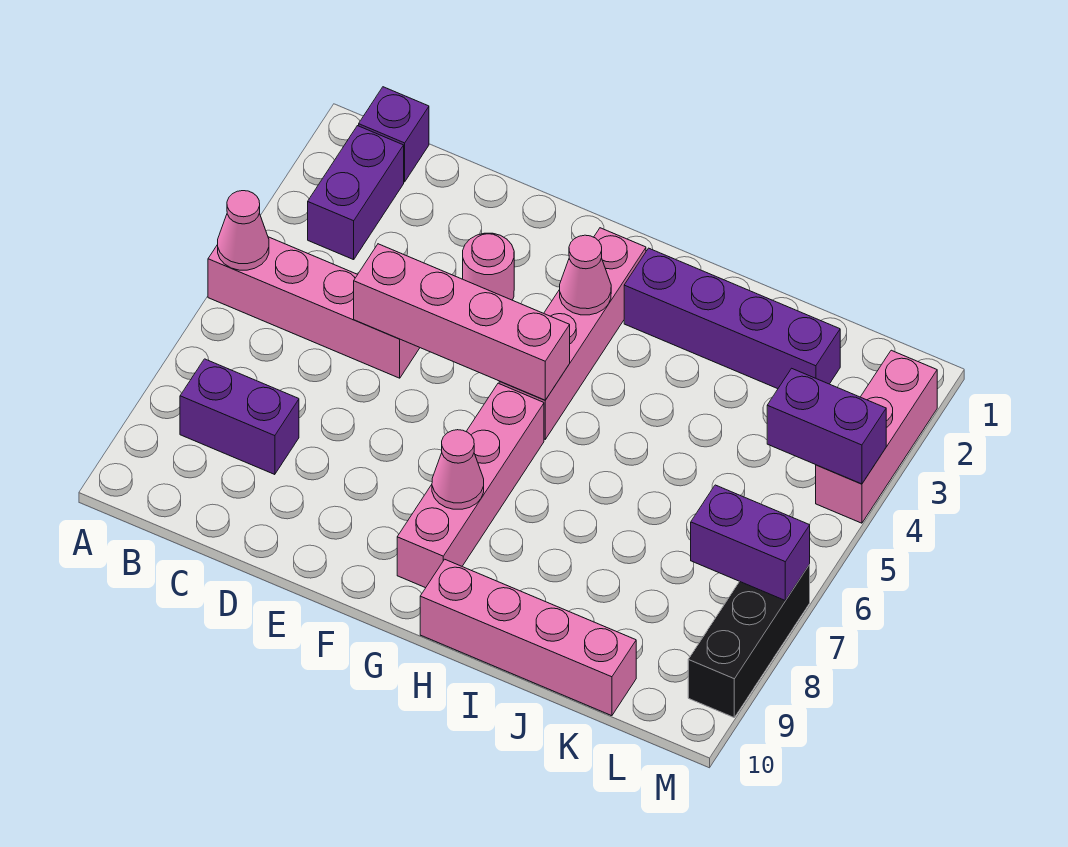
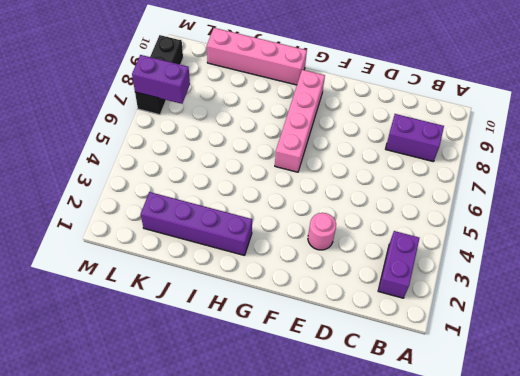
none -> pink 1x4 brick [208,237,420,378]
none -> purple 1x1 brick [359,87,429,182]
none -> pink 1x4 brick [499,228,646,439]

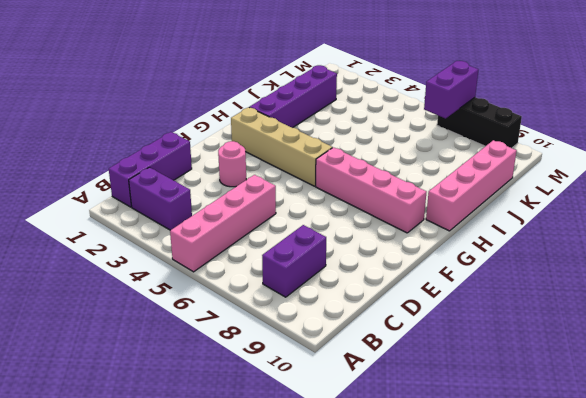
purple 1x3 brick [109,132,192,207] -> purple 1x1 brick [359,87,429,182]
tan 1x4 brick [231,107,332,186] -> pink 1x4 brick [499,228,646,439]
none -> pink 1x3 brick [816,350,937,523]
none -> pink 1x1 cone [218,191,269,270]
none -> pink 1x4 brick [354,244,570,400]

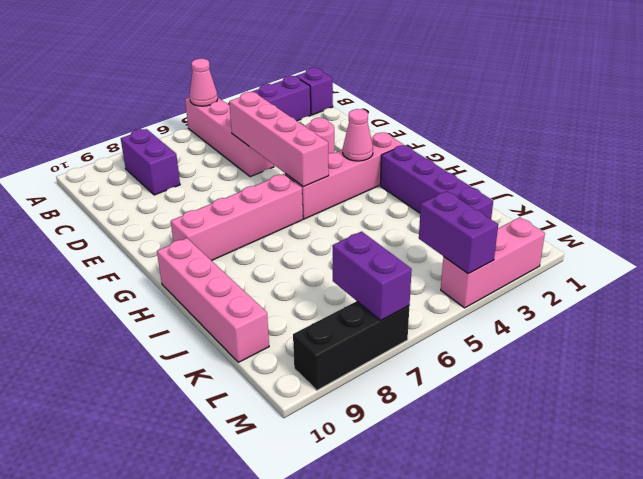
none -> pink 1x1 cone [432,430,484,509]

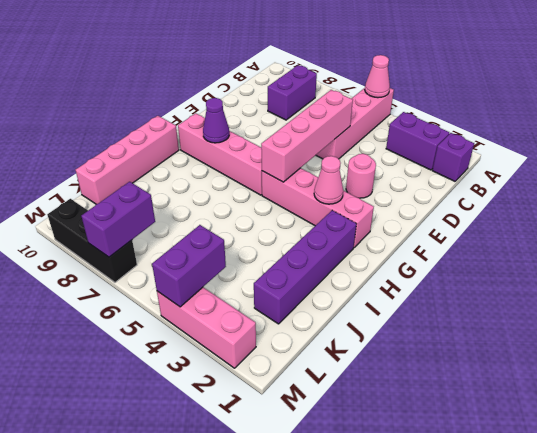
purple 1x1 cone [203,98,229,143] -> pink 1x1 cone [432,430,484,509]

